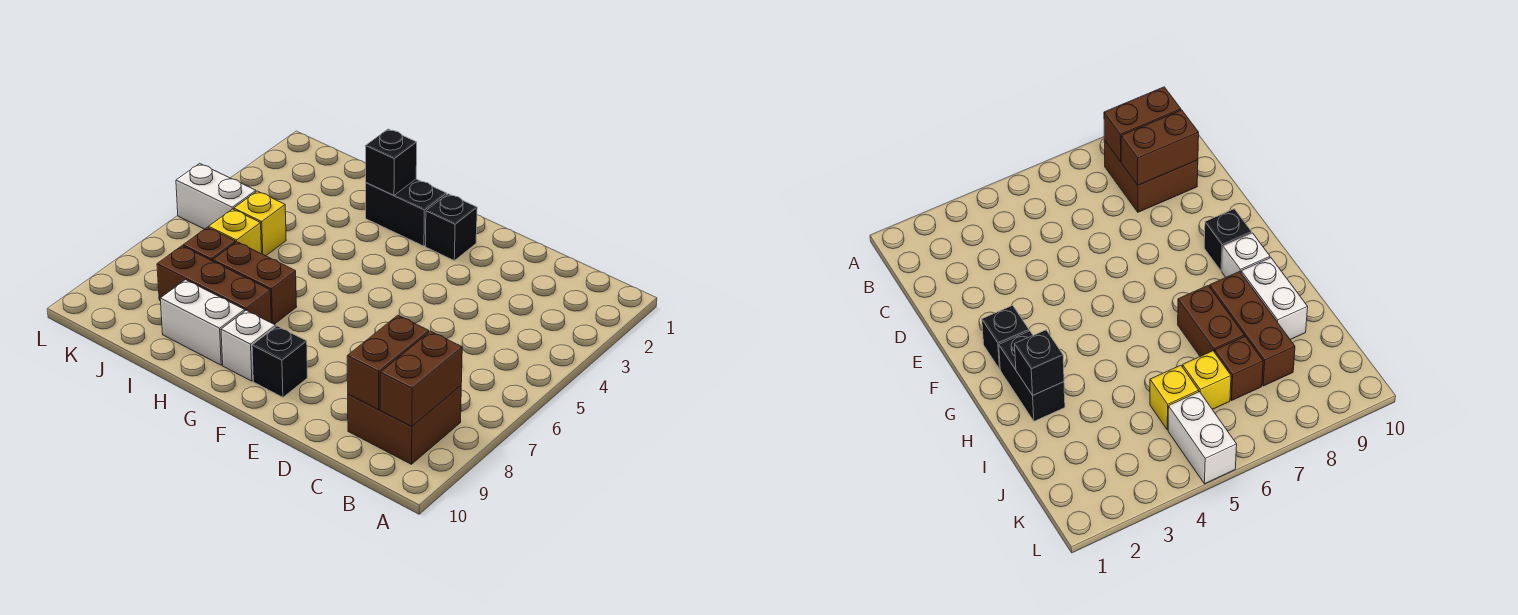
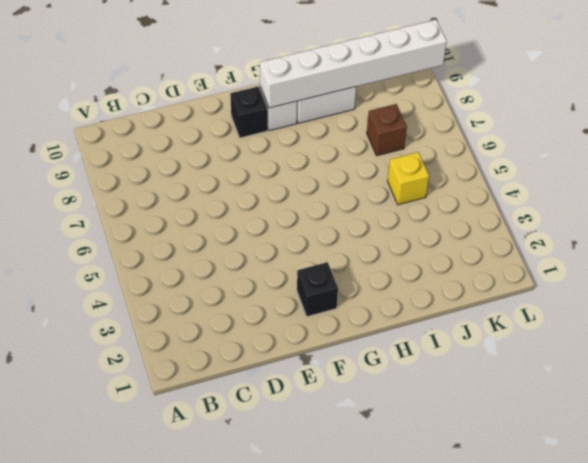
white 1x6 brick [260,20,447,108] -> none
none -> brown 2x2 brick [348,386,461,464]
none -> black 1x2 brick [366,179,447,246]
none -> brown 1x2 brick [213,242,297,324]

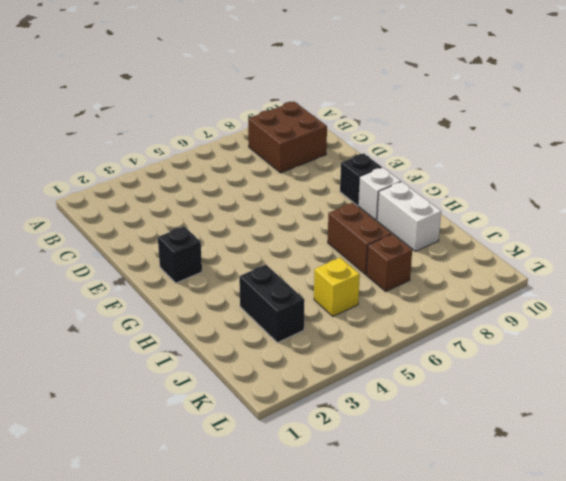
black 1x2 brick [239,265,305,343] -> black 1x2 brick moved to [366,179,447,246]
none -> brown 1x3 brick [157,246,271,323]
none -> yellow 1x1 brick [209,209,262,254]
none -> white 1x2 brick [176,163,256,229]

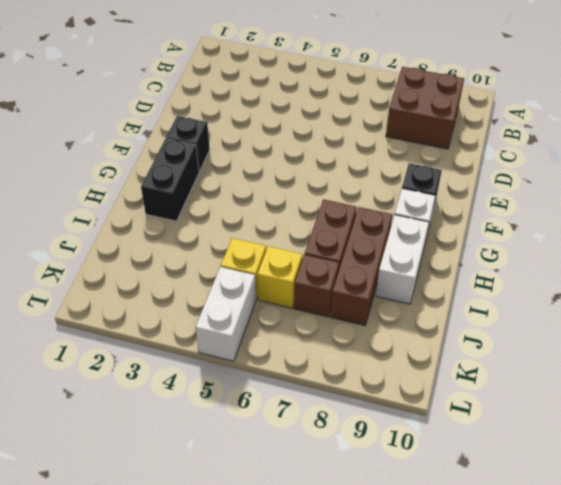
none -> brown 1x2 brick [380,331,462,426]
none -> brown 1x2 brick [347,315,429,410]
none -> black 1x1 brick [365,129,417,195]

